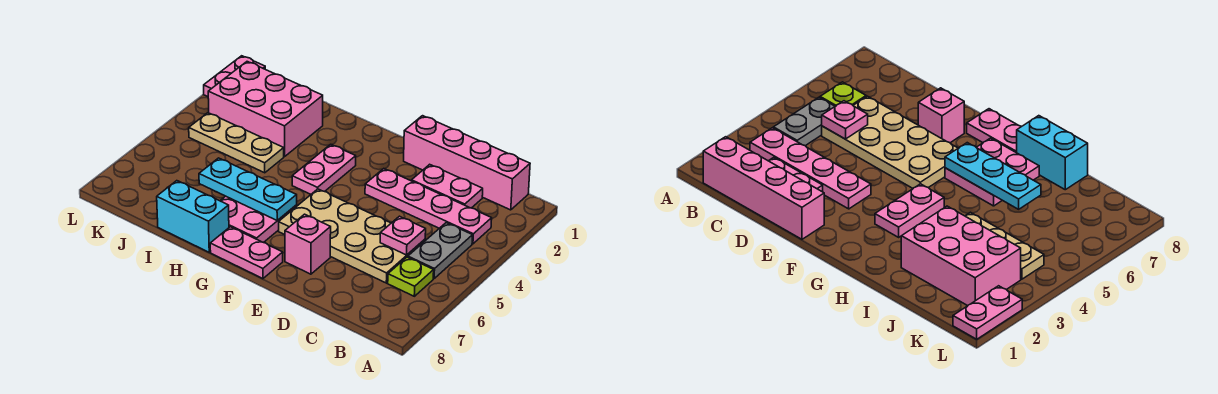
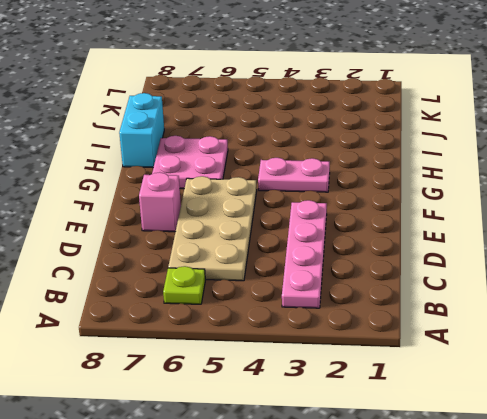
none -> pink 1x4 brick [404,116,530,210]
none -> grey 1x2 plate [408,223,473,279]
none -> pink 1x2 plate [412,164,483,208]

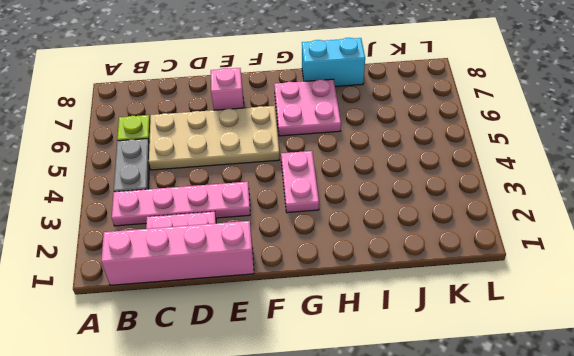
none -> pink 1x2 plate [210,227,283,279]
none -> pink 2x3 brick [208,62,323,157]
none -> tan 1x3 plate [189,113,284,173]

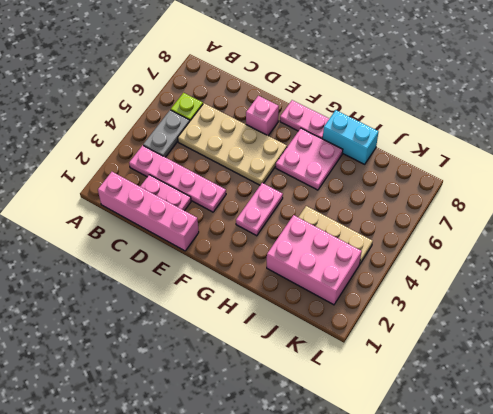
none -> pink 1x2 plate [204,56,265,97]
none -> pink 1x1 plate [380,216,426,255]
none -> cyan 1x3 plate [199,158,297,220]

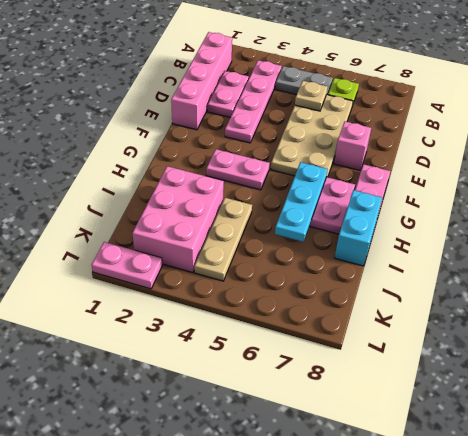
tan 1x1 plate [295,81,328,111] -> pink 1x1 plate [380,216,426,255]

